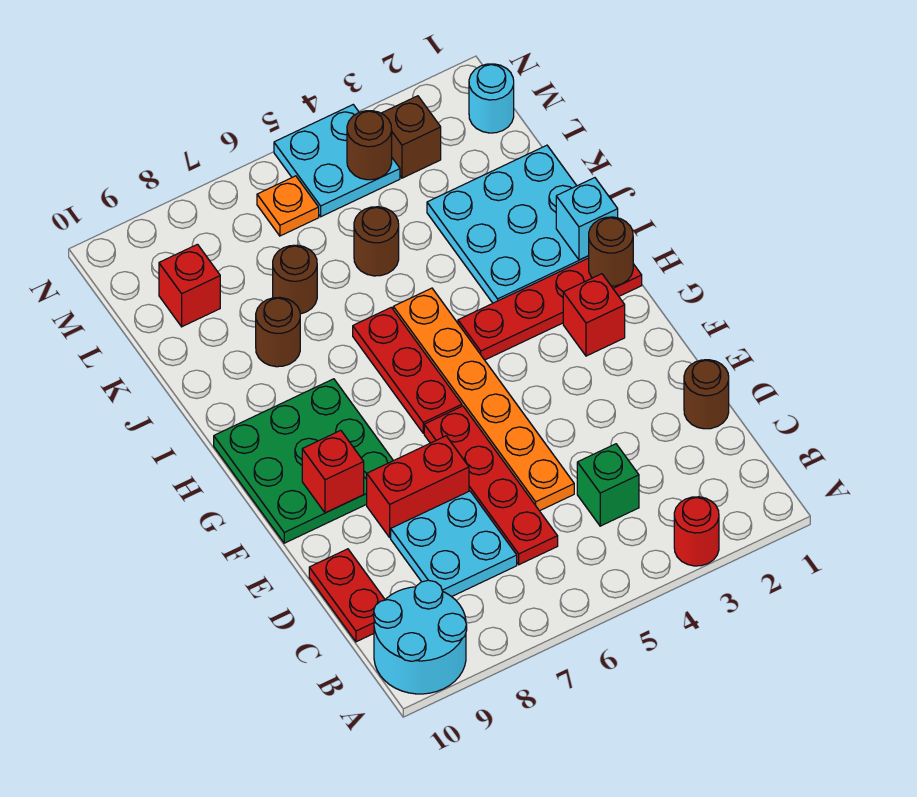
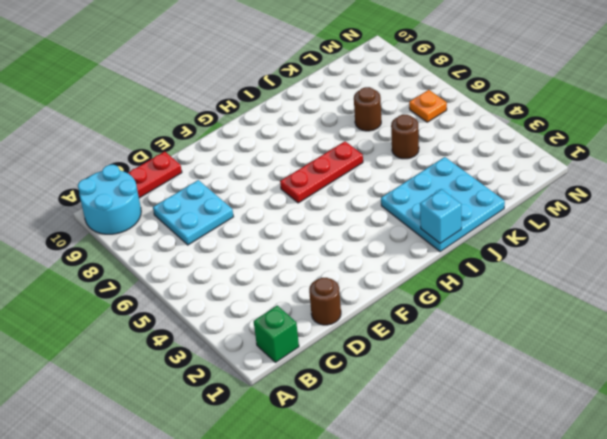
green 1x1 brick [254,305,299,362] -> green 1x1 brick moved to [577,444,639,526]
none -> red 1x1 round brick [674,497,719,566]
none -> red 1x4 plate [424,406,558,565]
none -> orange 1x6 plate [393,288,574,511]

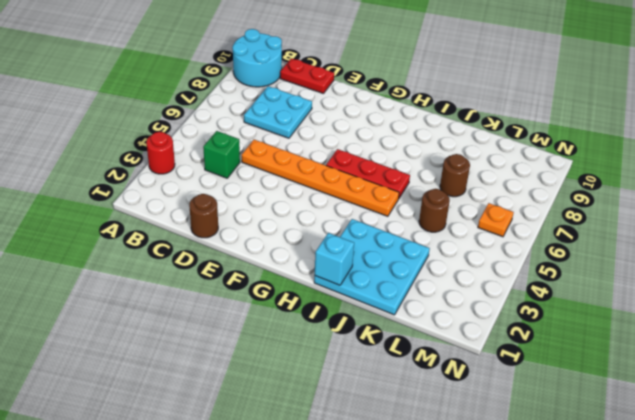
none -> red 1x4 plate [424,406,558,565]
none -> red 1x2 brick [367,436,469,537]
none -> green 3x3 plate [214,379,393,543]

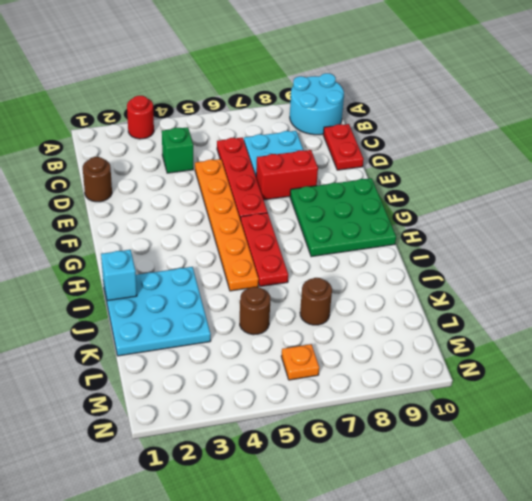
none -> red 1x1 brick [563,274,625,356]
none -> red 1x4 plate [458,258,642,360]
none -> brown 1x1 round brick [256,297,300,367]

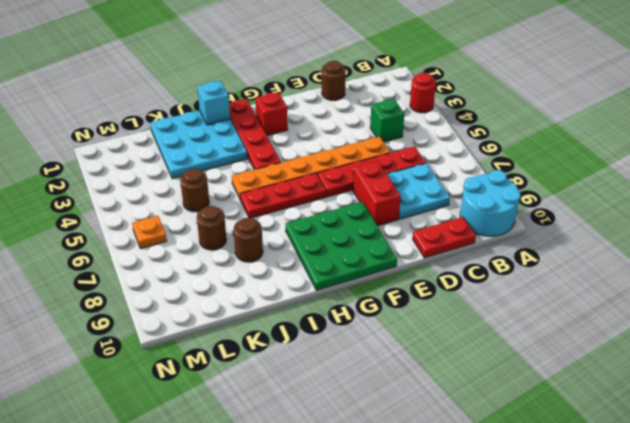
none -> red 1x1 brick [159,244,220,327]
none -> cyan 1x1 round brick [469,64,514,133]
none -> brown 1x1 brick [381,96,441,178]

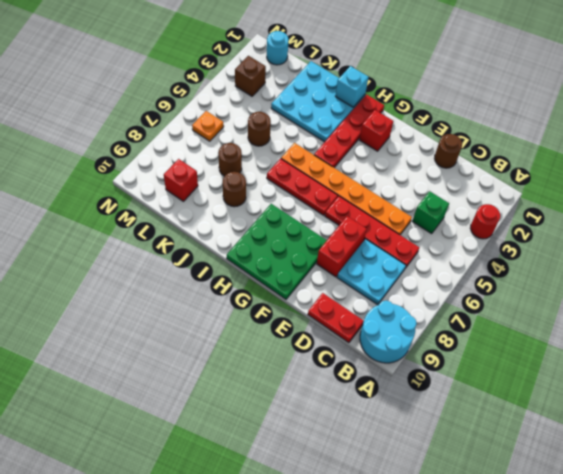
none -> cyan 2x2 plate [274,105,400,217]
none -> red 1x1 brick [302,430,364,513]
none -> brown 1x1 round brick [589,217,633,286]

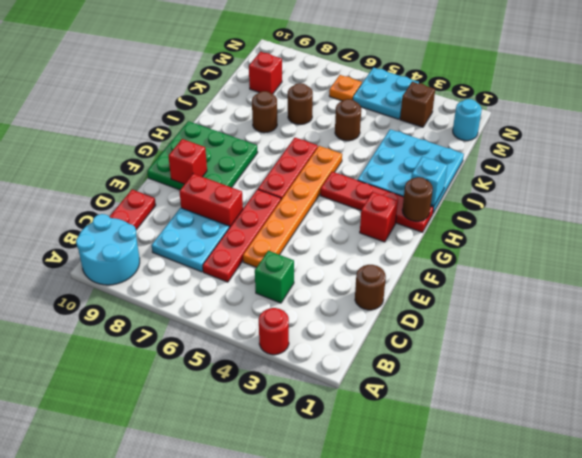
none -> brown 1x1 round brick [347,111,392,180]

